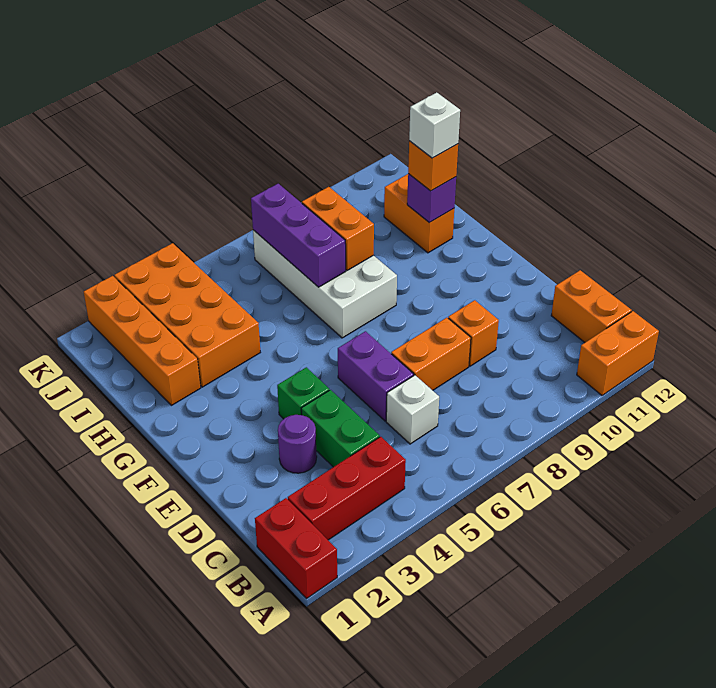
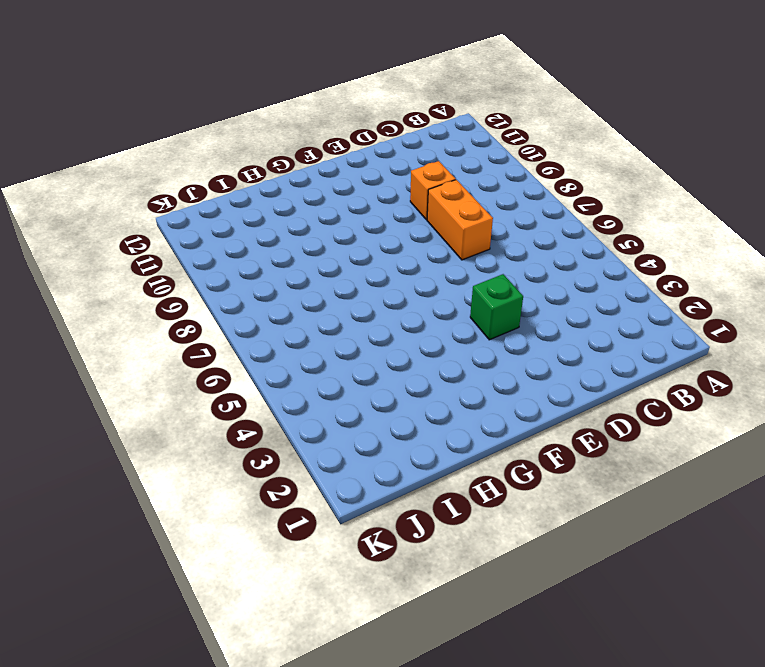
none -> red 1x2 brick [255,498,337,599]
none -> orange 1x2 brick [577,311,659,395]
none -> red 1x3 brick [288,437,406,540]

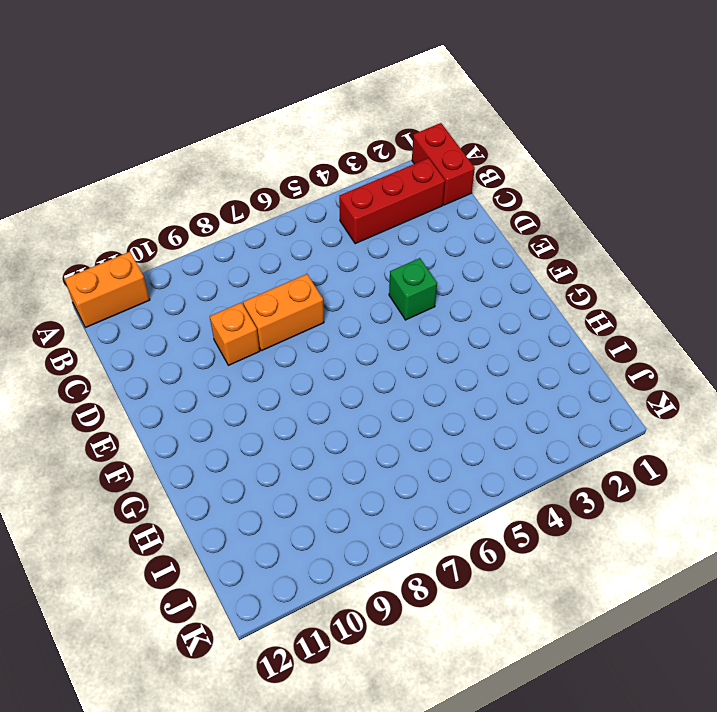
none -> orange 1x2 brick [551,270,632,342]
none -> green 1x2 brick [301,390,380,467]
none -> white 1x1 brick [386,375,439,444]

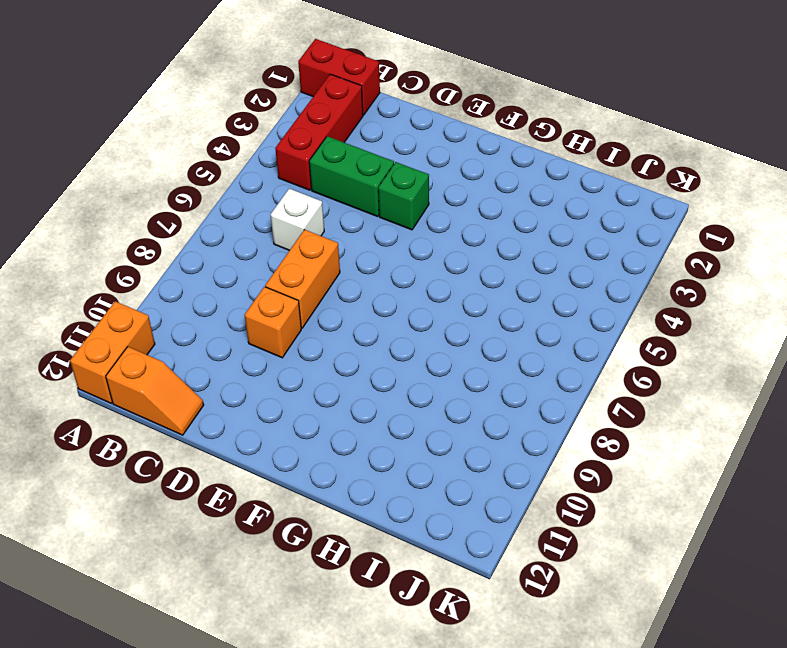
orange 1x2 slope [106,347,204,435] -> orange 1x2 brick [551,270,632,342]
none -> purple 1x1 round brick [278,415,317,473]
none -> purple 1x2 brick [338,331,414,421]
none -> white 2x4 brick [253,230,397,338]

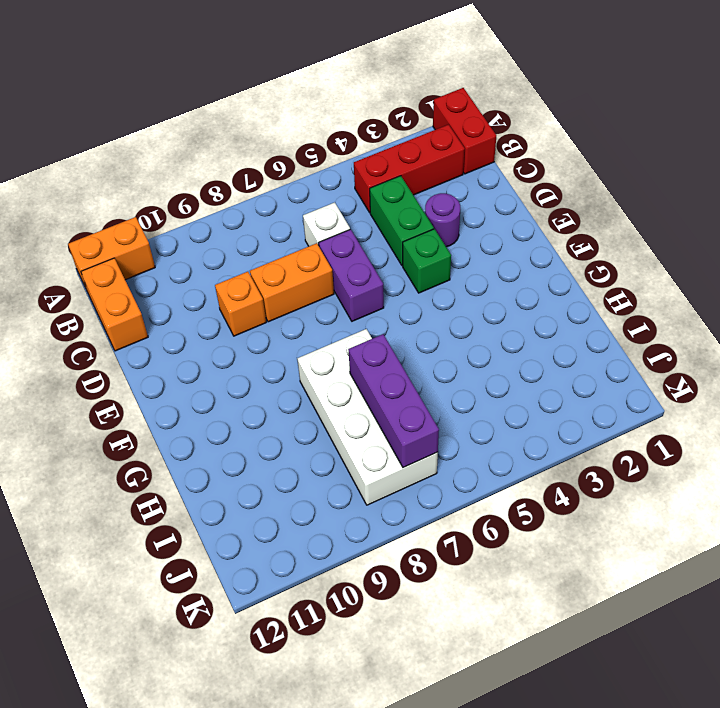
none -> orange 1x4 brick [84,276,201,405]
none -> orange 2x4 brick [114,243,260,387]
none -> orange 1x2 brick [384,174,454,253]

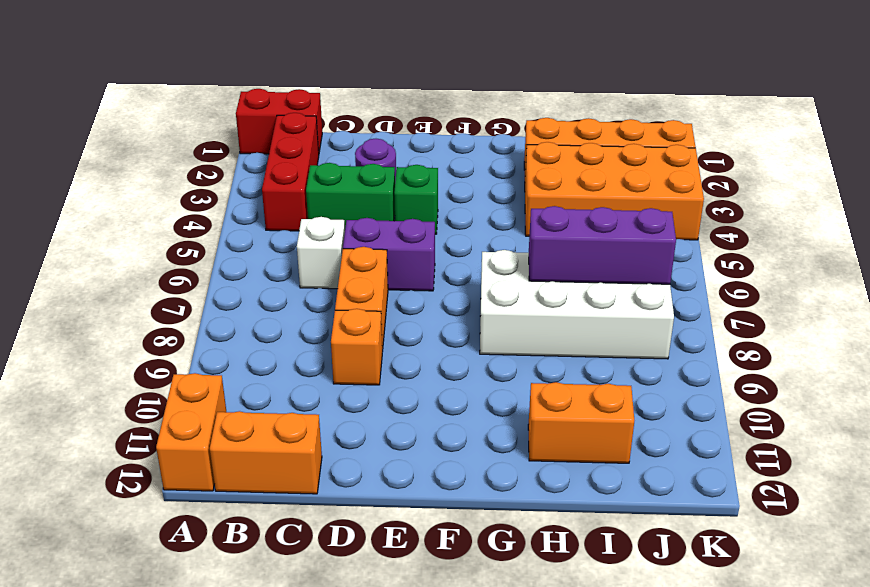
none -> orange 1x2 brick [302,187,374,270]
none -> purple 1x1 brick [407,174,456,223]
none -> orange 1x1 brick [408,141,458,191]

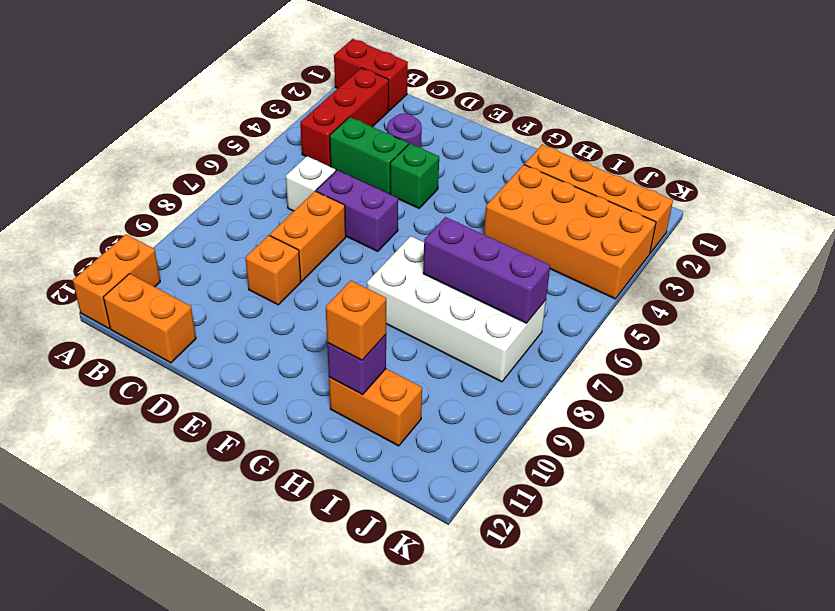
none -> orange 1x2 brick [302,187,374,270]
none -> white 1x1 brick [409,92,460,158]

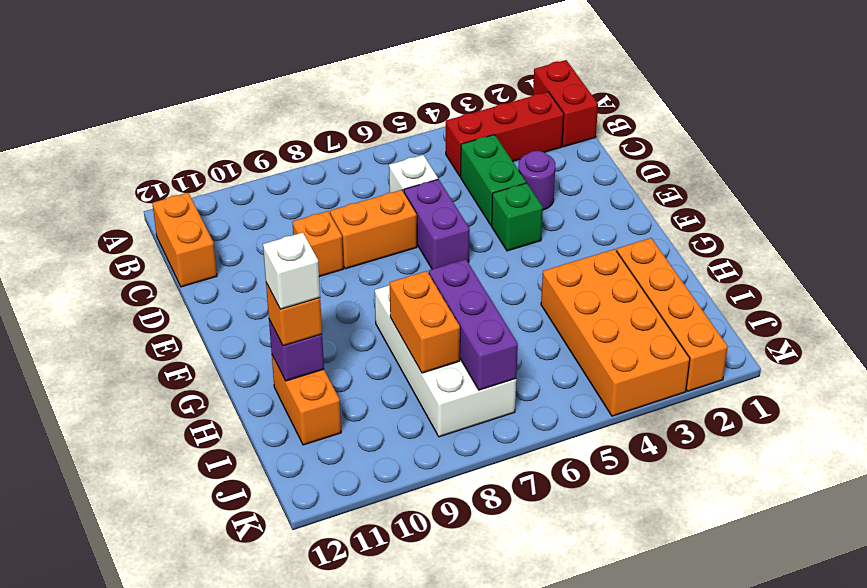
none -> orange 1x2 brick [577,311,659,395]

